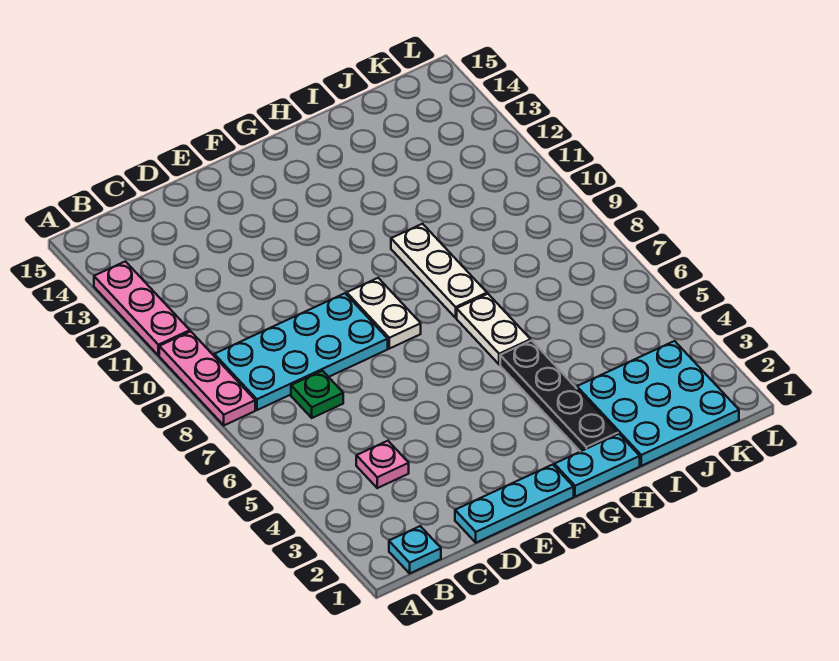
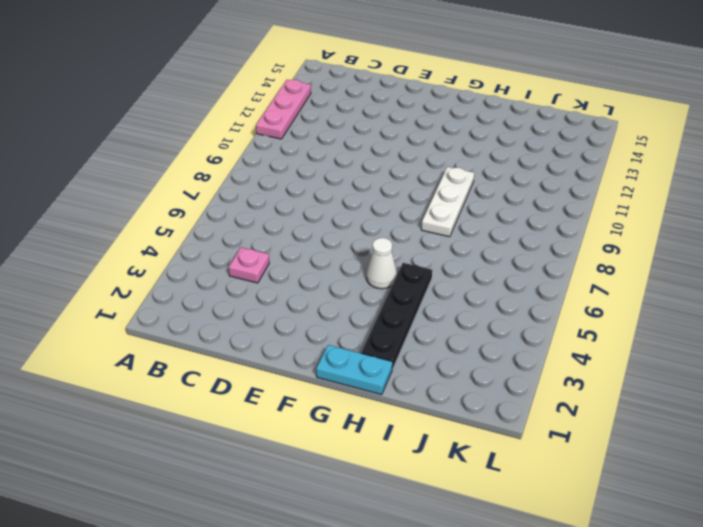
white 1x1 cone [366,238,397,289] -> none
none -> pink 1x3 plate [159,331,255,425]
none -> cyan 1x1 plate [389,526,441,573]
none -> cyan 2x4 plate [214,293,388,410]

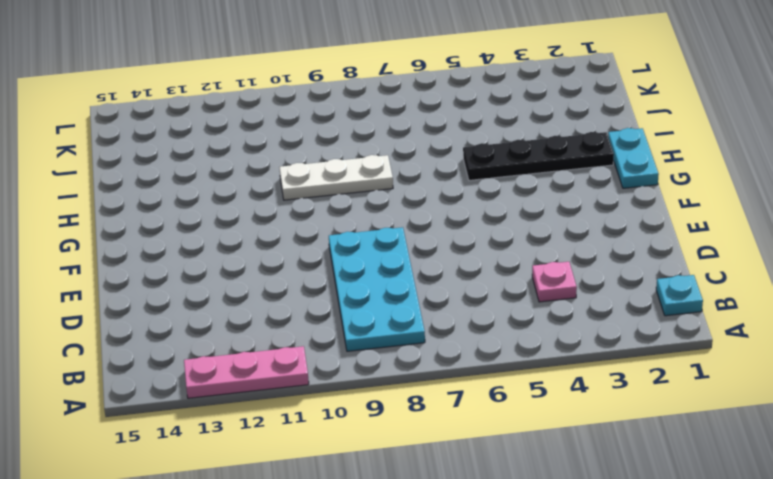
none -> pink 1x3 plate [159,331,255,425]
none -> green 1x1 plate [291,371,343,418]
none -> cyan 1x3 plate [455,465,574,543]

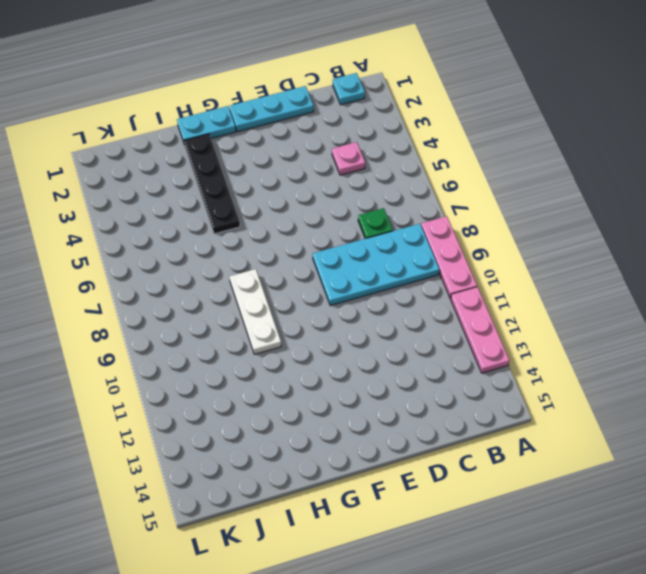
none -> white 1x2 plate [347,278,421,349]
none -> white 1x2 plate [457,294,531,365]
none -> cyan 3x3 plate [577,341,739,466]

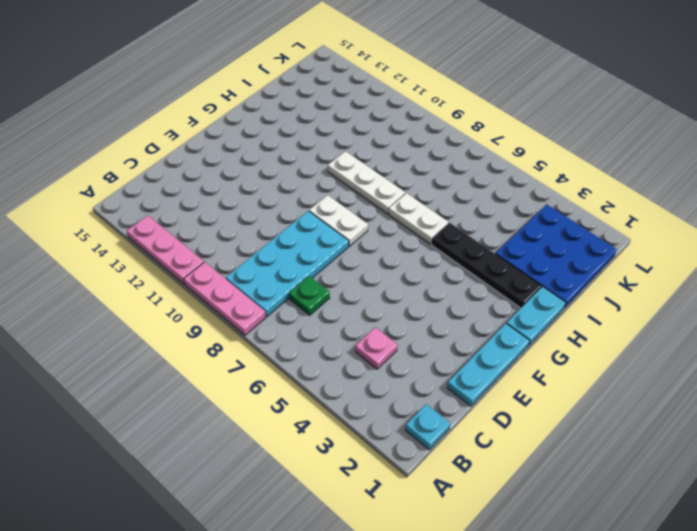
blue 3x3 plate [496,204,617,308] -> cyan 3x3 plate [577,341,739,466]

